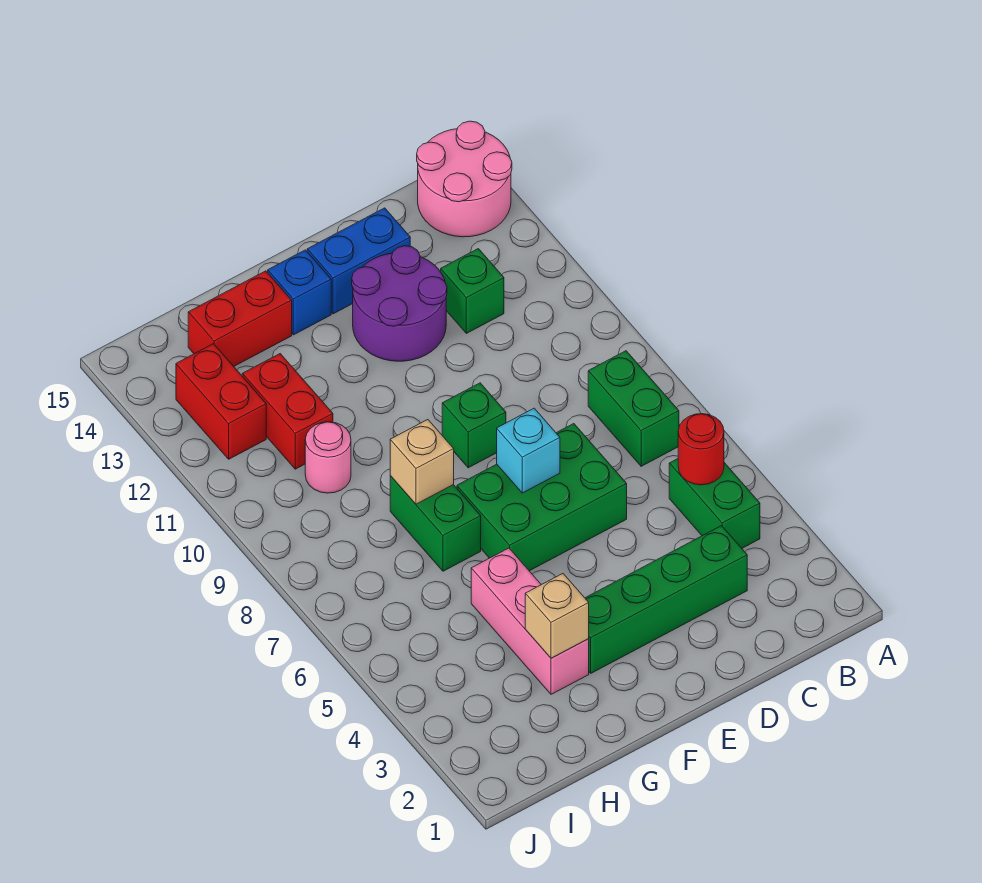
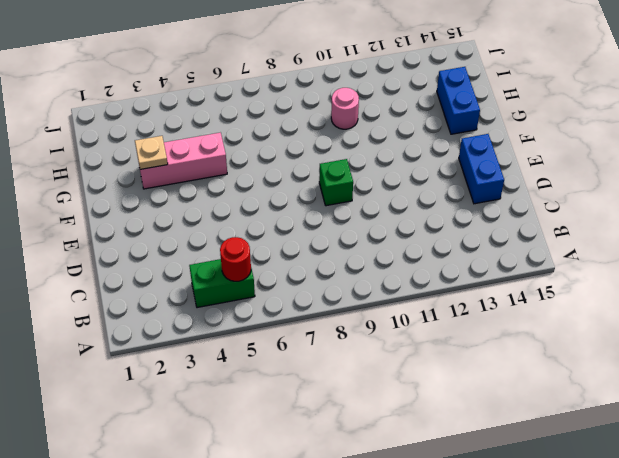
tan 1x1 plate [135,136,168,169] -> tan 1x1 brick [525,574,589,658]
blue 1x2 brick [437,67,480,134] -> red 1x2 brick [188,271,292,366]
none -> pink 2x2 round brick [417,121,512,237]
none -> green 1x2 brick [588,351,679,466]
none -> green 1x4 brick [585,526,747,673]

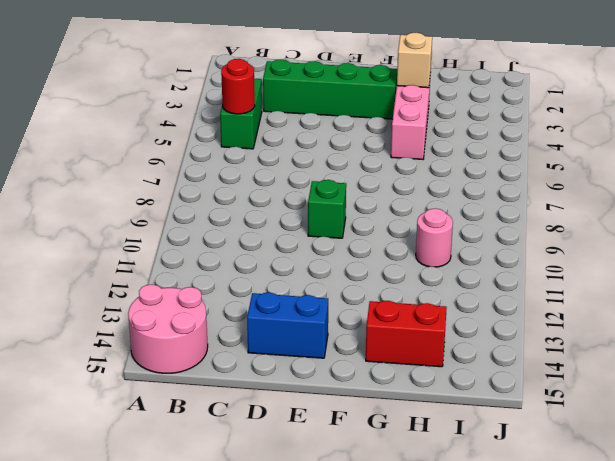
none -> green 1x2 brick [588,351,679,466]
none -> green 1x1 brick [441,249,504,333]
none -> green 2x3 brick [457,424,627,571]

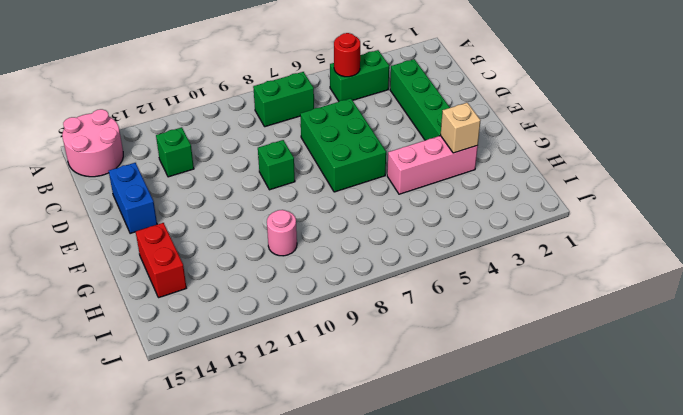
none -> purple 2x2 round brick [352,246,447,361]
none -> blue 1x1 brick [268,250,331,335]
none -> green 1x2 brick [390,476,481,571]

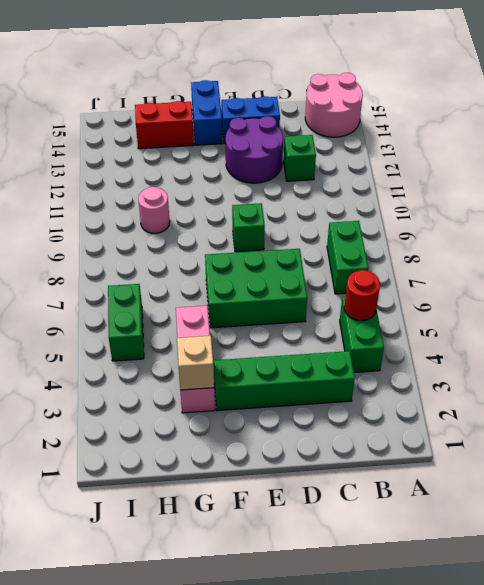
blue 1x2 brick [191,80,222,145] -> blue 1x1 brick [268,250,331,335]
green 1x2 brick [108,284,144,361] -> green 1x2 brick moved to [390,476,481,571]
none -> red 1x2 brick [242,354,333,469]
none -> red 1x2 brick [176,344,266,459]
none -> cyan 1x1 brick [497,408,560,493]

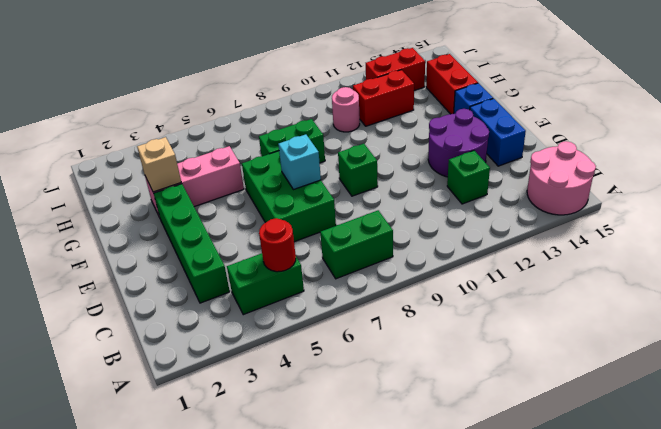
none -> tan 1x1 brick [390,420,454,504]

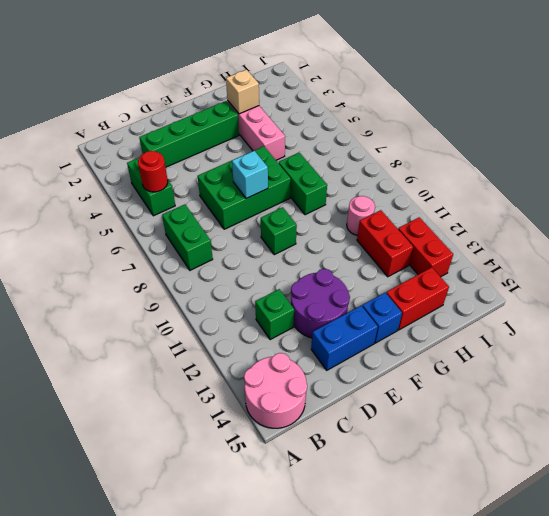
none -> tan 1x1 brick [390,420,454,504]

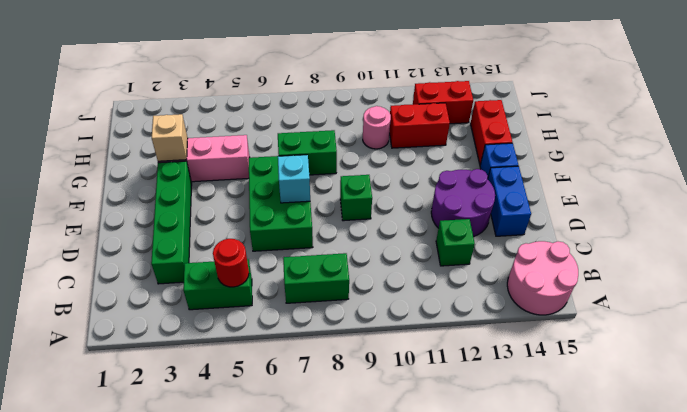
none -> tan 1x1 brick [390,420,454,504]

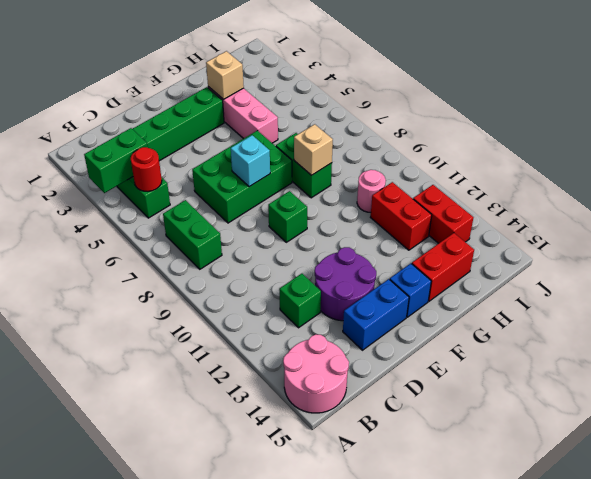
green 1x2 brick [84,128,148,193] -> none

